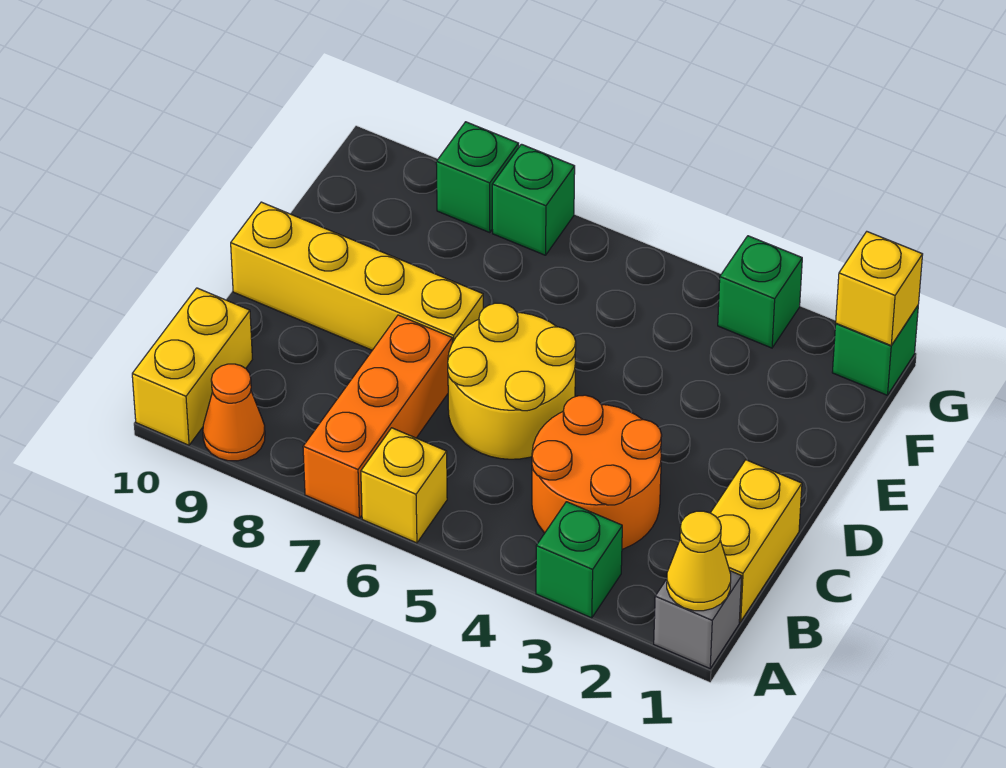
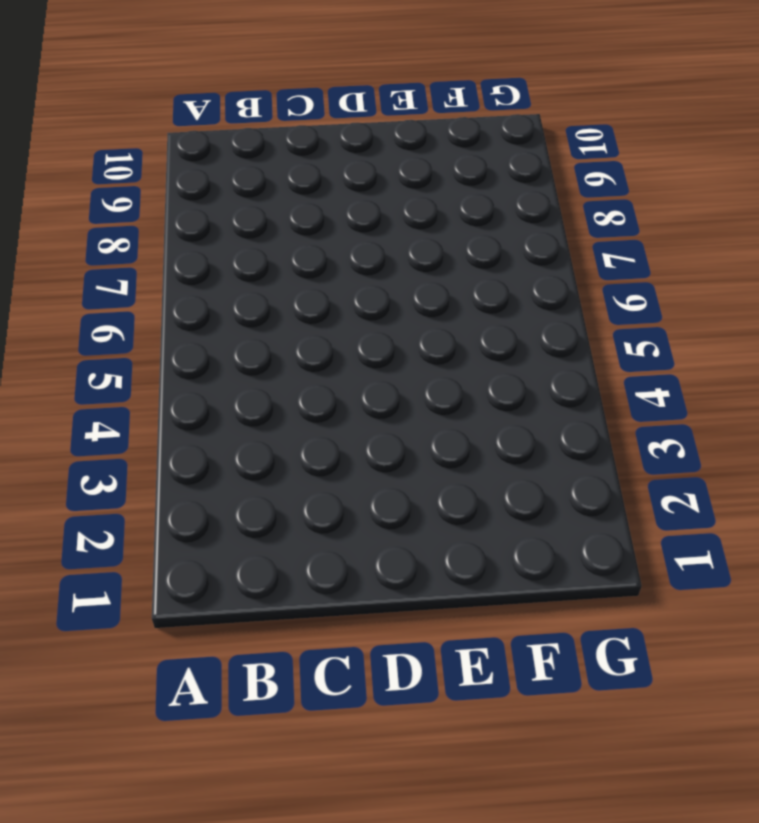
none -> grey 1x1 brick [654,571,742,668]
none -> green 1x1 brick [536,502,622,618]
none -> yellow 1x1 brick [361,428,447,543]

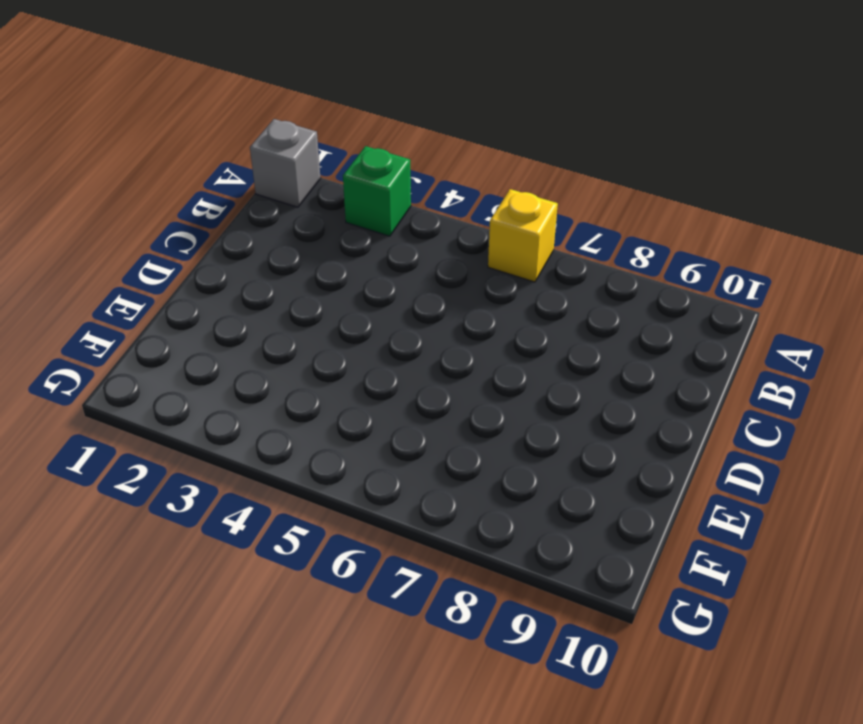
none -> orange 1x3 brick [303,315,452,518]
none -> orange 1x1 cone [203,364,265,461]
none -> yellow 1x2 brick [132,288,252,445]

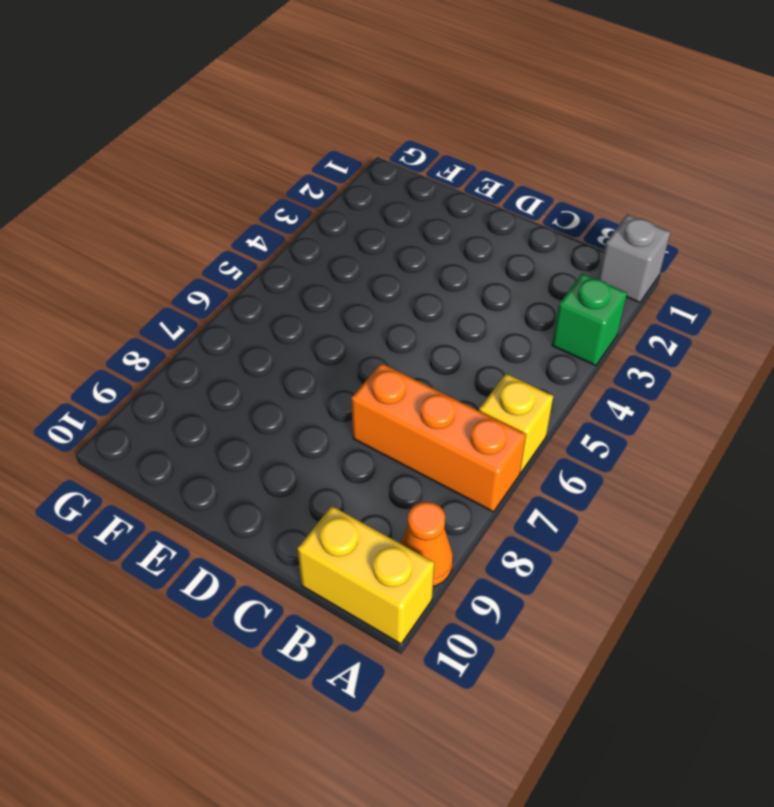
none -> yellow 1x2 brick [711,460,802,622]
none -> orange 2x2 round brick [532,395,662,549]
none -> yellow 2x2 round brick [448,303,576,459]

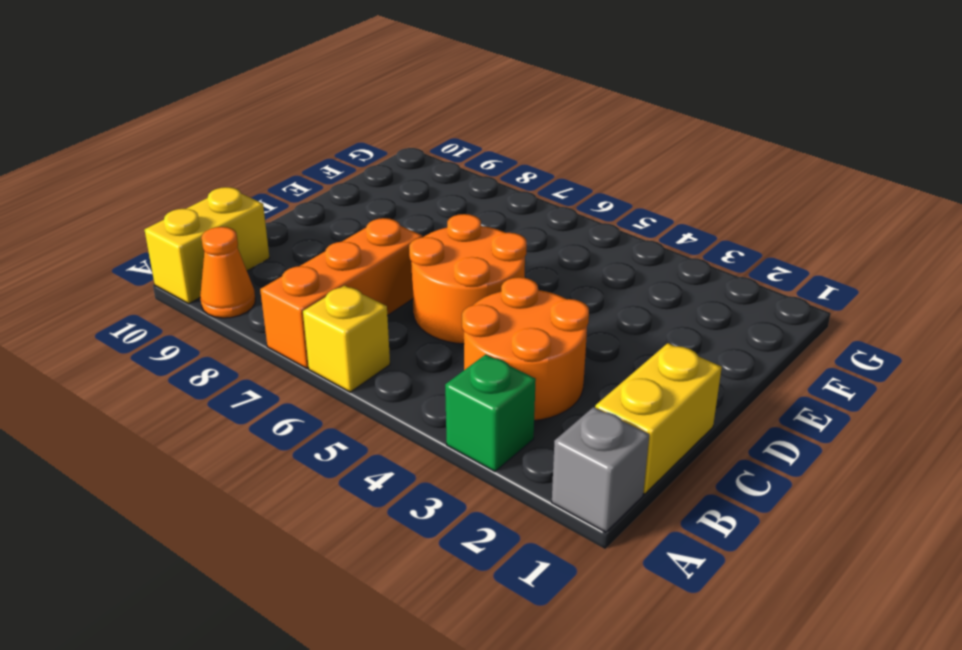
orange 2x2 round brick [409,214,527,344] -> yellow 2x2 round brick [448,303,576,459]
none -> yellow 1x4 brick [231,202,483,350]
none -> green 1x1 brick [832,306,918,395]
none -> green 1x1 brick [718,236,802,348]

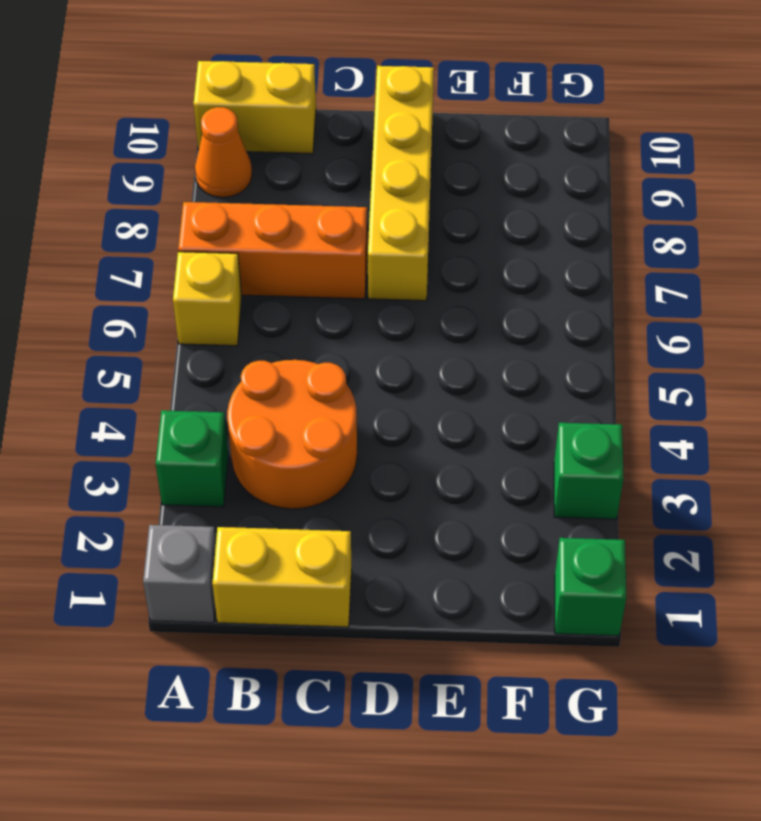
none -> yellow 2x2 round brick [448,303,576,459]
none -> green 1x1 brick [492,144,575,255]
none -> green 1x1 brick [436,122,519,233]

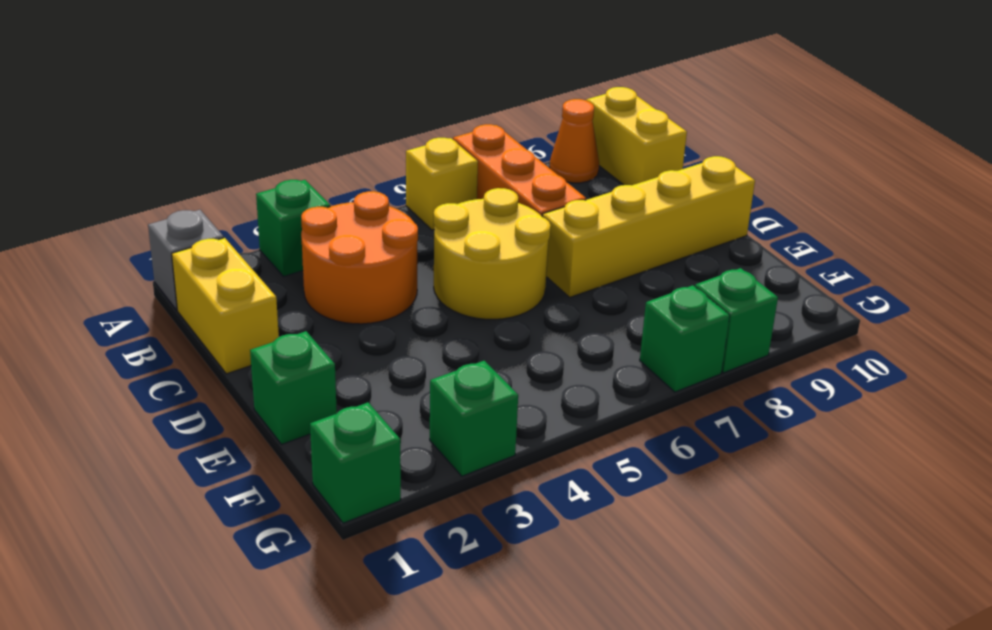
green 1x1 brick [250,331,337,445] -> none
none -> yellow 1x1 cone [667,511,731,611]
none -> yellow 1x1 brick [836,232,923,345]

